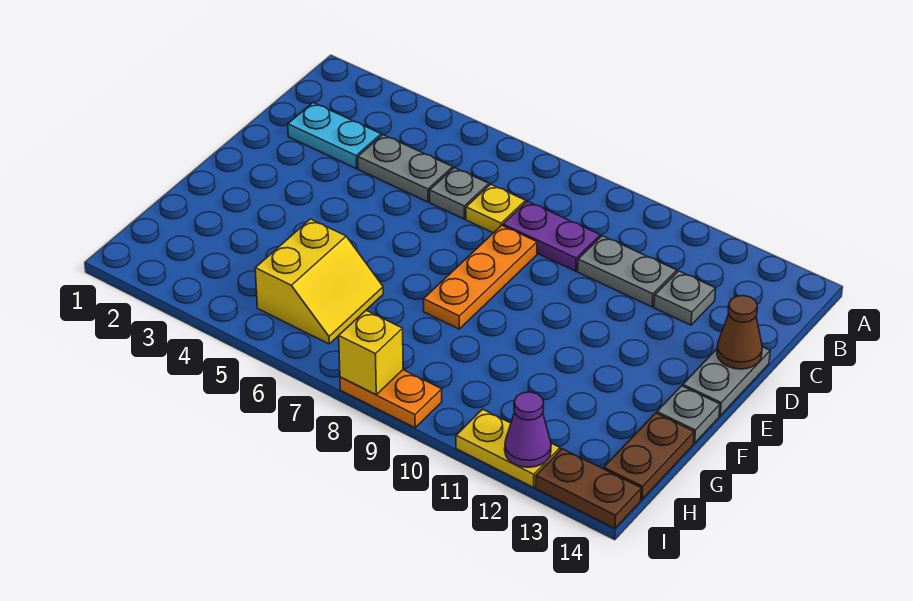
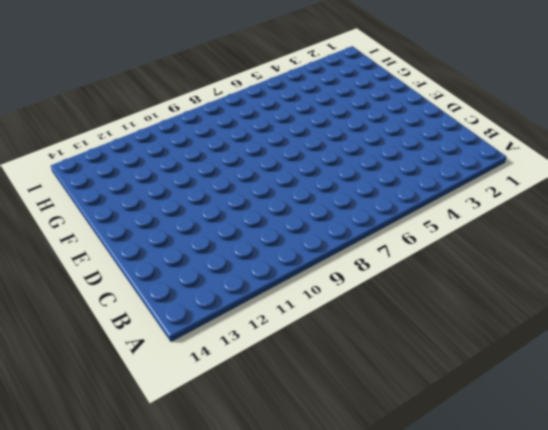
none -> cyan 1x2 plate [288,103,381,168]
none -> grey 1x2 plate [358,135,453,202]
none -> grey 1x1 plate [430,168,489,219]

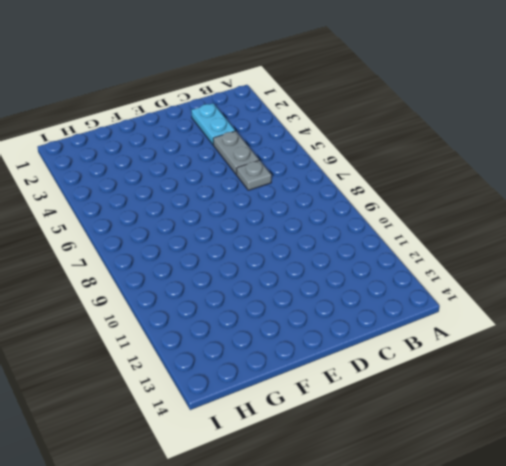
none -> yellow 1x1 plate [466,184,526,233]
none -> purple 1x2 plate [503,201,600,271]
none -> grey 1x2 plate [578,236,677,307]

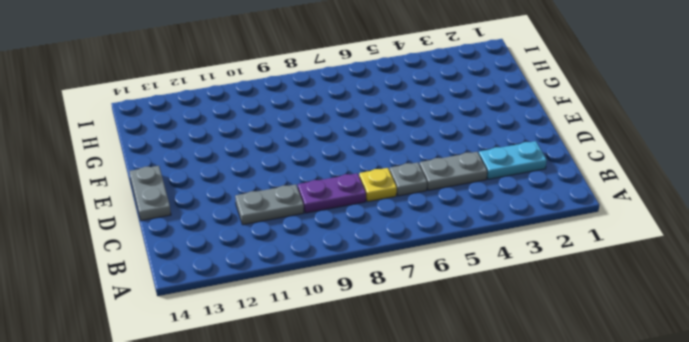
none -> grey 1x1 plate [654,271,716,325]
none -> orange 1x3 plate [423,225,537,329]
none -> grey 1x1 plate [657,386,720,443]

